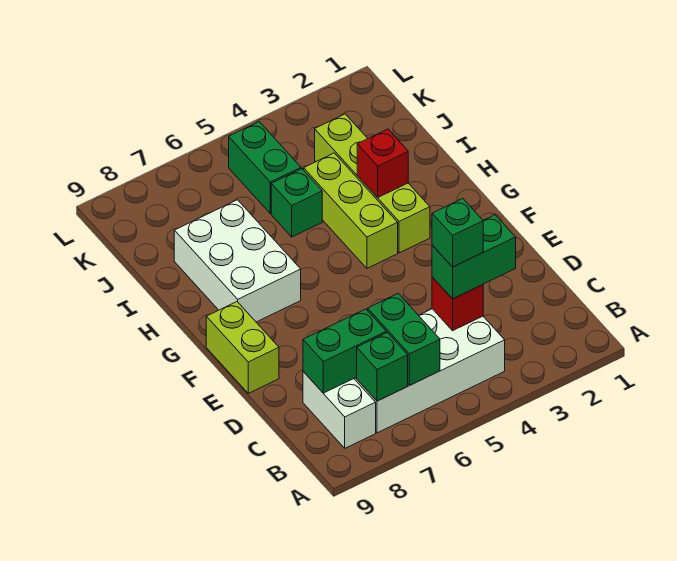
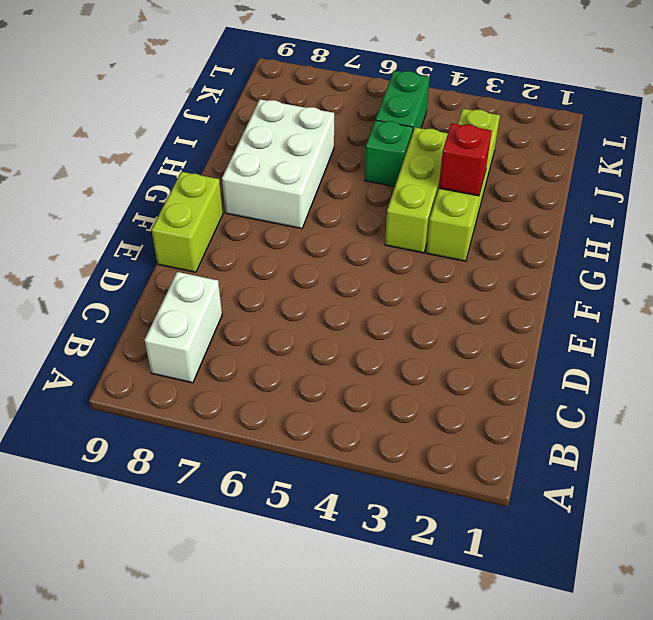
none -> white 2x4 brick [354,309,505,433]
none -> green 1x2 brick [368,294,440,385]
none -> green 1x1 brick [357,333,408,401]

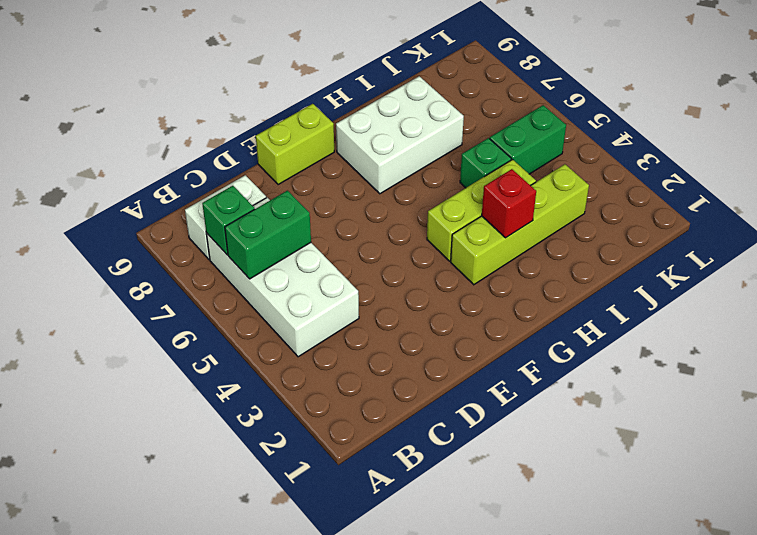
none -> red 1x1 brick [432,277,483,331]
none -> green 1x2 brick [303,309,386,393]
none -> green 1x2 brick [432,215,516,299]

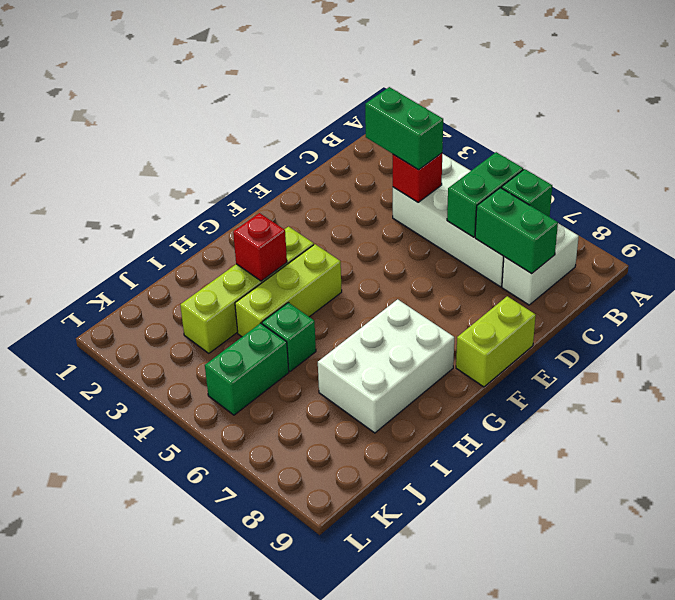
none -> green 1x1 brick [432,199,483,267]

